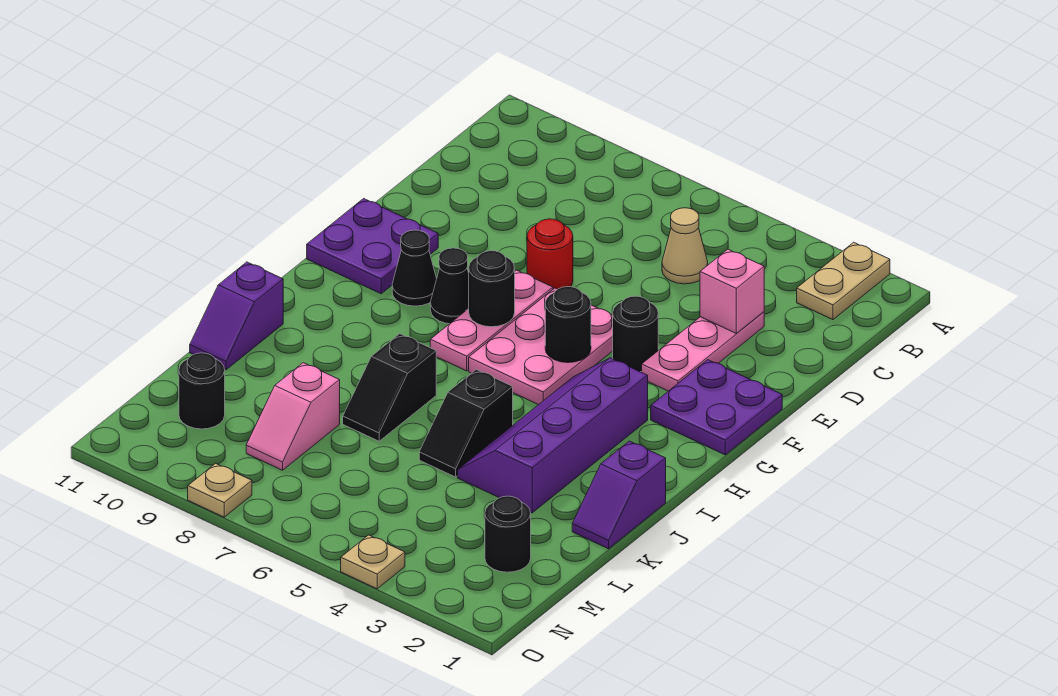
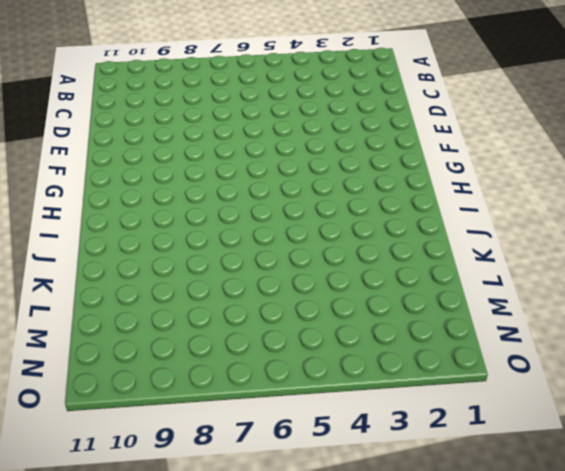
none -> tan 1x2 plate [797,242,890,320]
none -> tan 1x1 cone [662,208,708,284]
none -> pink 1x3 plate [642,312,764,391]

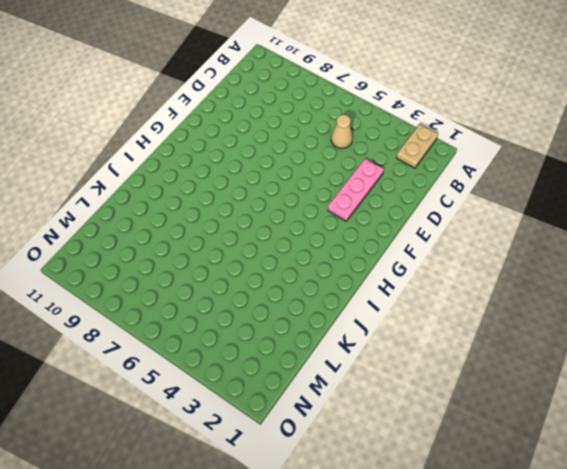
none -> red 1x1 round brick [527,219,573,289]
none -> purple 2x2 plate [651,360,782,455]
none -> black 1x1 round brick [613,296,658,372]

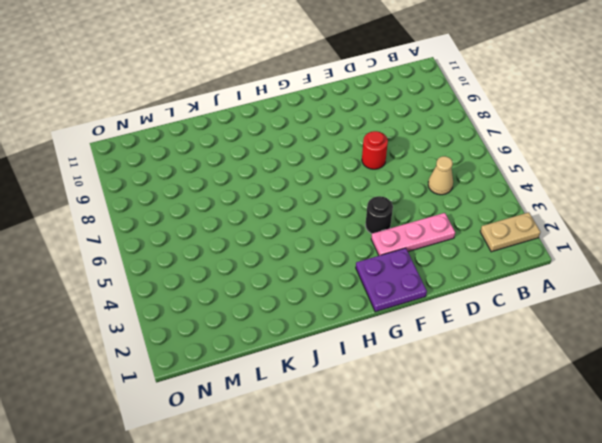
none -> pink 2x3 plate [469,288,613,405]
none -> pink 1x3 plate [430,270,553,371]
none -> purple 2x2 plate [307,199,438,294]

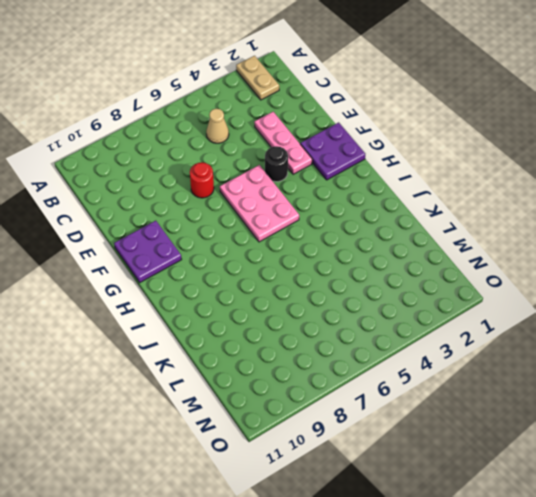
none -> pink 1x3 plate [430,270,553,371]
none -> black 1x1 cone [430,248,469,324]
none -> black 1x1 cone [392,230,437,306]

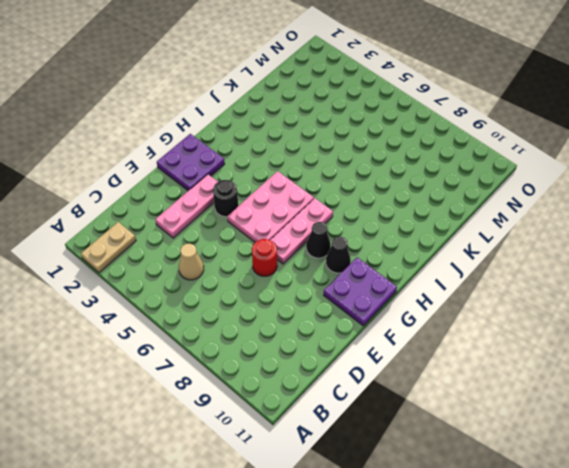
none -> purple 2x4 slope [458,358,648,513]
none -> purple 1x2 slope [572,441,666,549]
none -> black 1x2 slope [419,369,513,477]

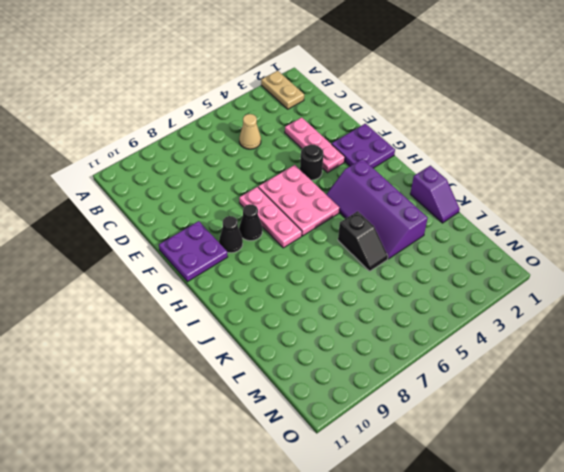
none -> red 1x1 round brick [527,219,573,289]
none -> black 1x2 slope [343,334,436,441]
none -> purple 1x2 slope [190,262,283,370]

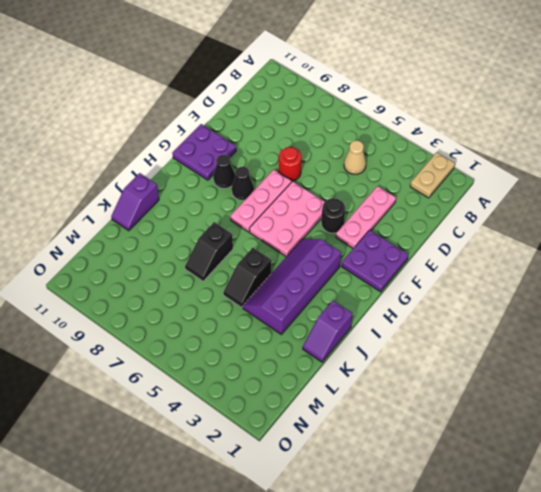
none -> pink 1x2 slope [246,363,340,470]
none -> black 1x1 round brick [485,496,531,572]
none -> black 1x1 round brick [179,353,225,429]

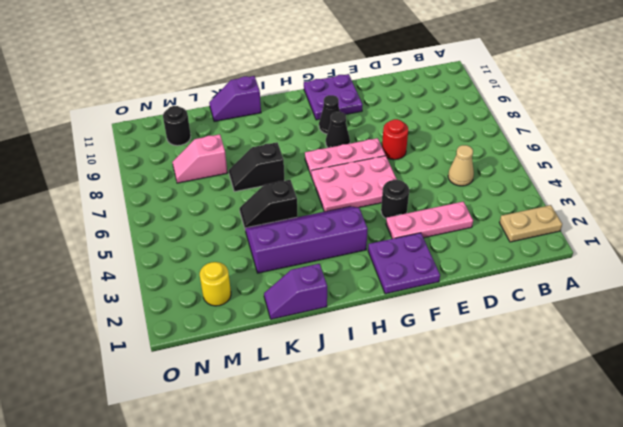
yellow 1x1 round brick [200,262,231,306] -> black 1x1 round brick [485,496,531,572]
none -> tan 1x1 plate [341,535,405,589]
none -> tan 1x1 plate [188,463,252,517]
none -> pink 1x1 brick [700,249,764,333]

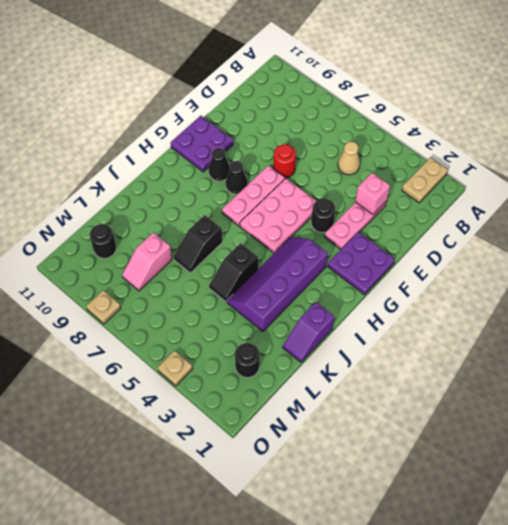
none -> purple 1x2 slope [190,262,283,370]
none -> black 1x1 round brick [545,287,591,363]
none -> black 1x1 round brick [469,251,515,327]

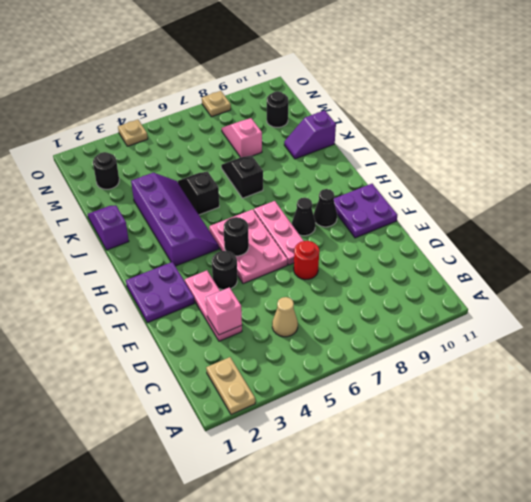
purple 1x2 slope [284,110,336,159] -> purple 1x2 slope turned to [190,262,283,370]
none -> black 1x1 round brick [469,251,515,327]

